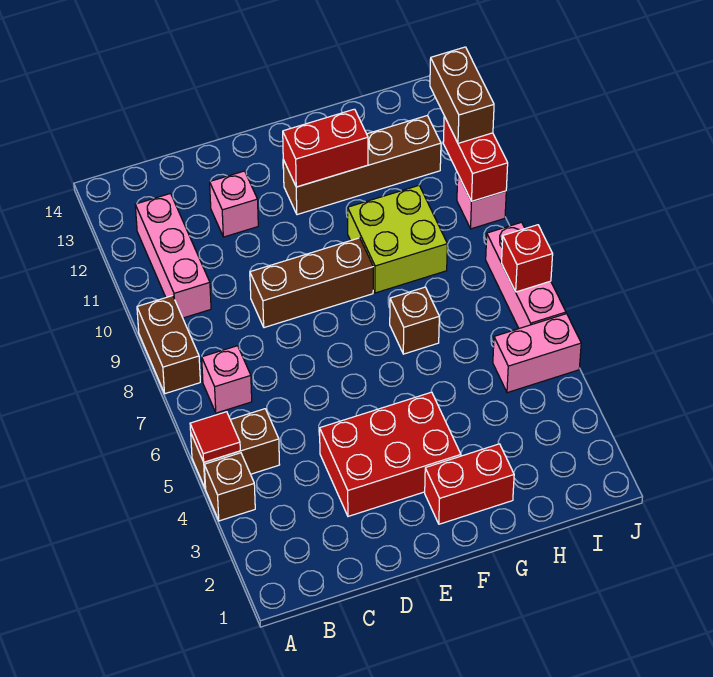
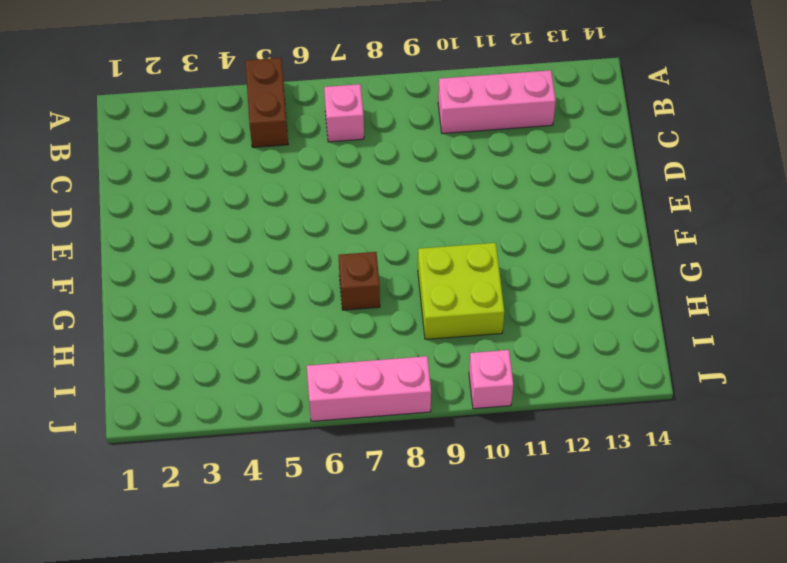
none -> brown 1x1 brick [204,453,255,521]
none -> brown 1x2 brick [137,296,200,394]
none -> red 2x3 brick [320,392,461,516]

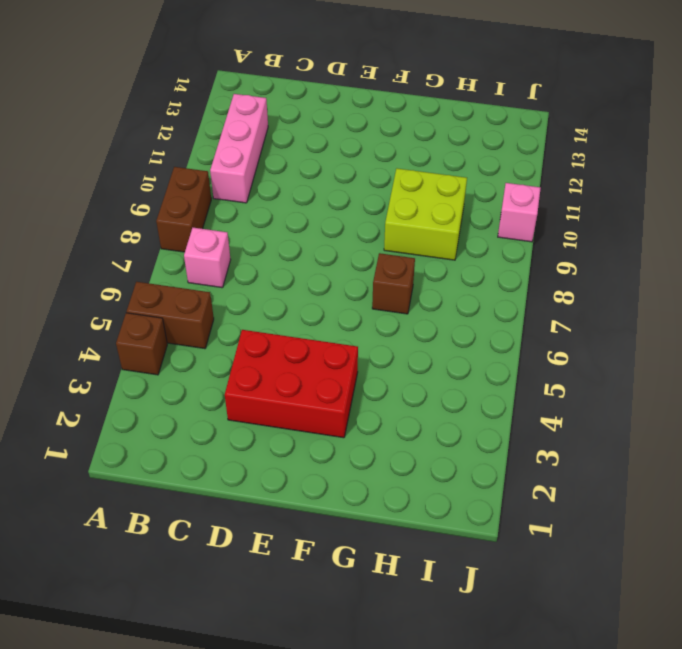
none -> brown 1x3 brick [250,238,373,328]
none -> pink 1x1 brick [210,171,258,237]
none -> red 1x2 brick [425,444,514,524]

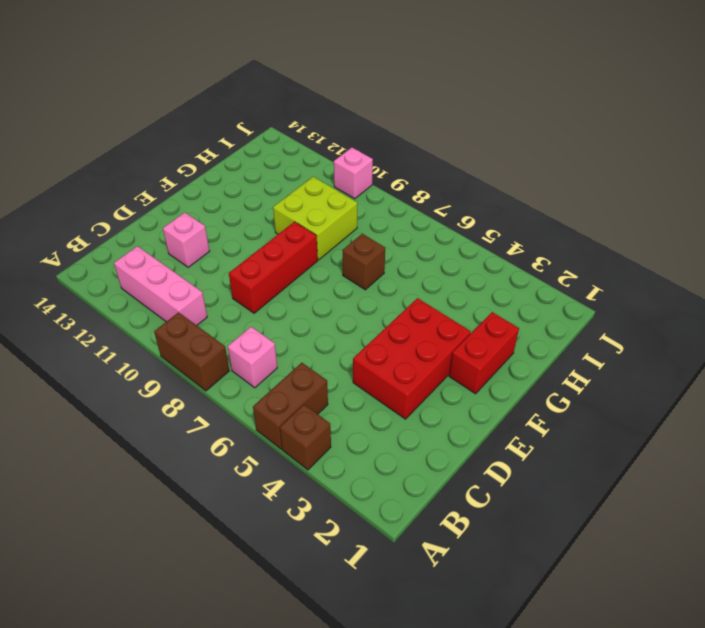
red 1x3 brick [229,222,318,313] -> brown 1x3 brick [250,238,373,328]
none -> brown 1x4 brick [283,115,441,215]
none -> pink 1x2 brick [493,314,581,393]
none -> pink 1x3 brick [486,222,566,328]

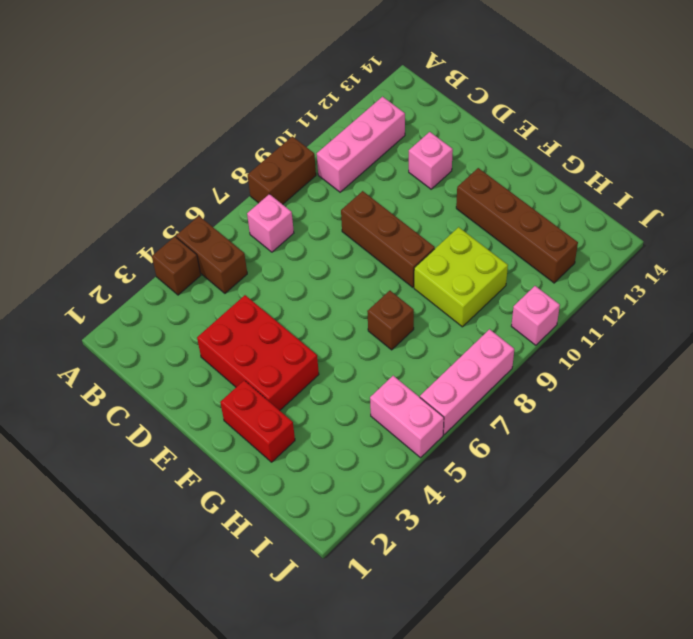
none -> red 1x1 tile [190,412,240,462]
none -> red 1x2 brick [283,109,368,187]
none -> red 1x1 brick [502,225,553,292]

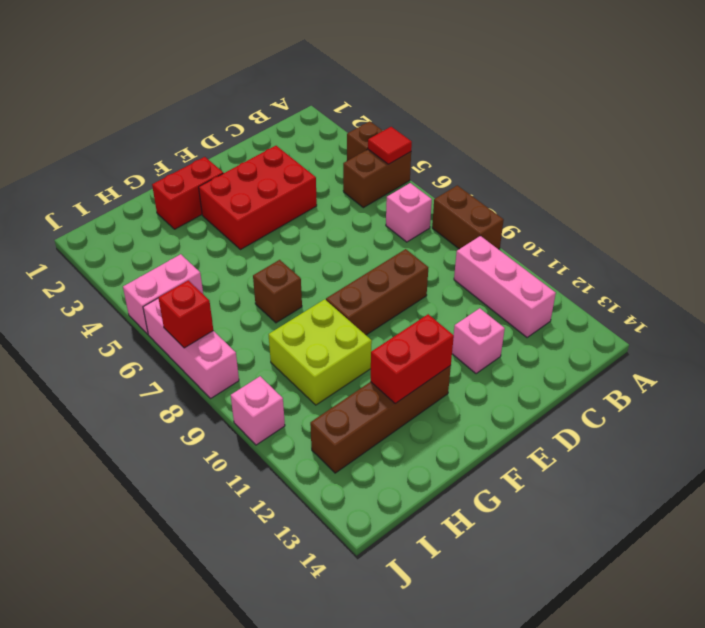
none -> red 1x2 brick [443,117,508,201]
none -> brown 1x2 brick [430,47,494,143]

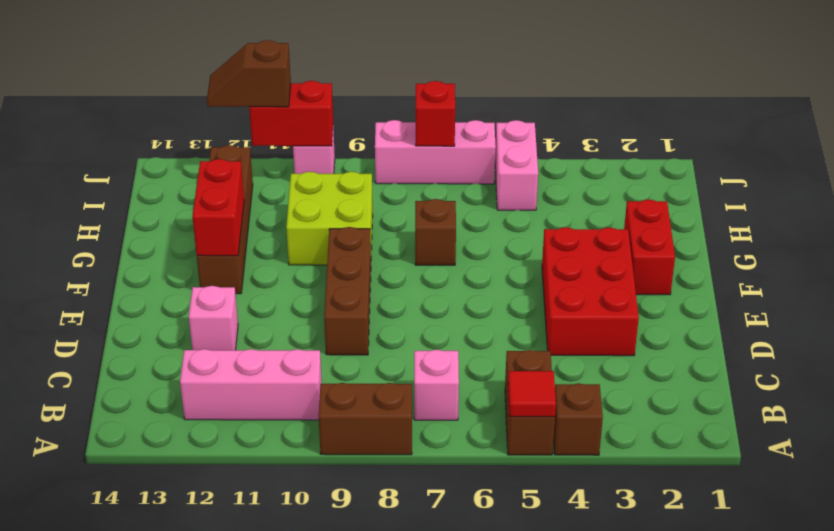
brown 1x2 slope [207,40,291,107] -> brown 1x2 brick [430,47,494,143]

